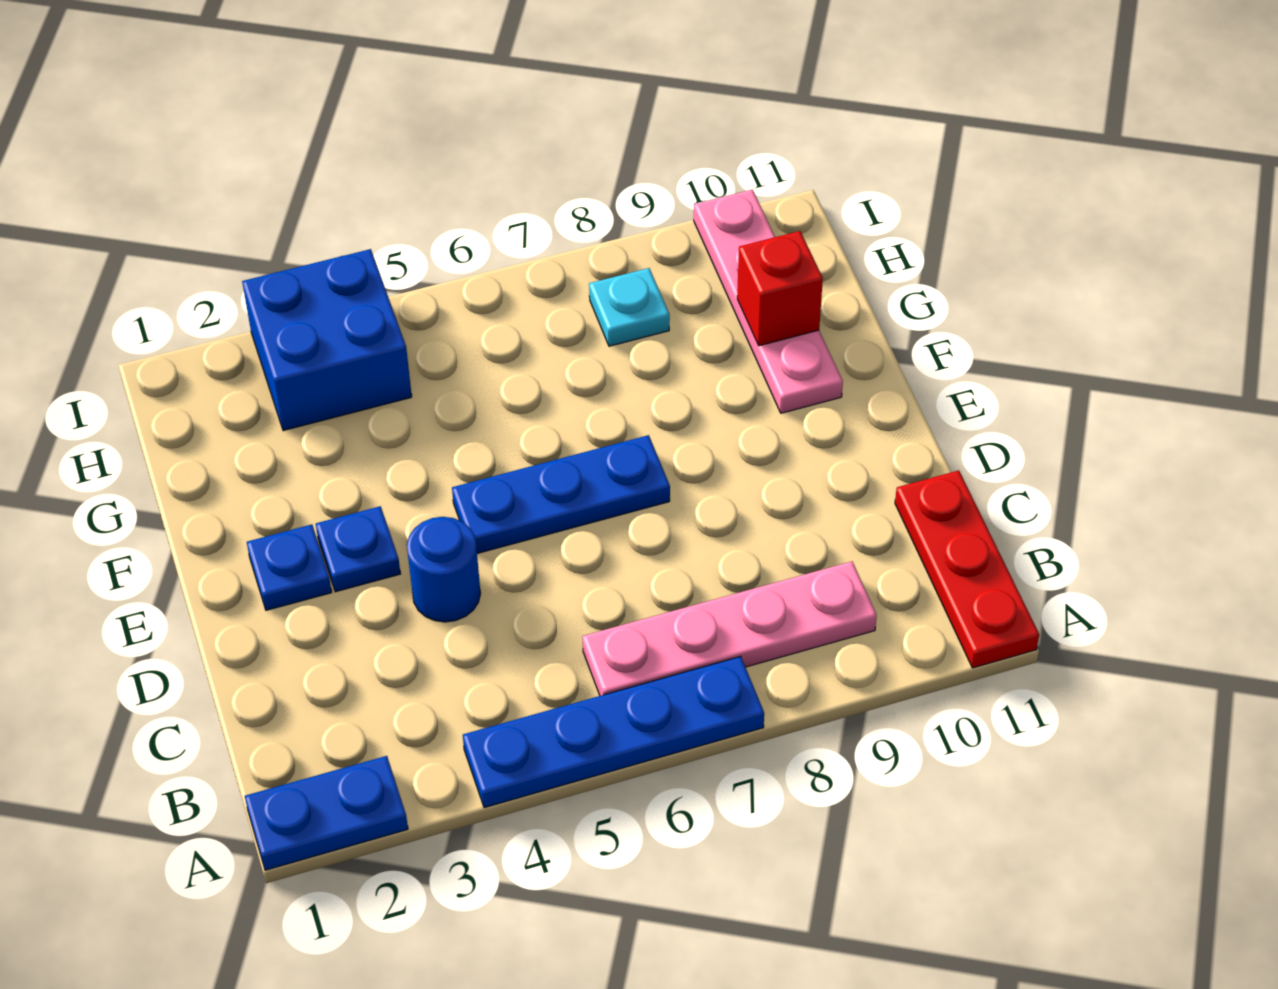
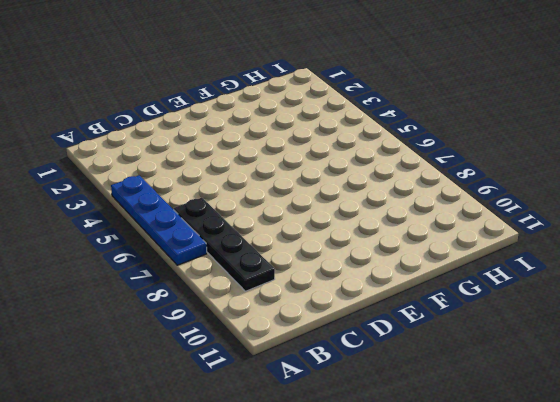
black 1x4 plate [173,198,275,291] -> pink 1x4 plate [582,562,877,696]
none -> blue 1x2 plate [245,756,408,870]
none -> red 1x3 plate [895,470,1039,668]
none -> blue 1x1 round brick [407,517,481,622]

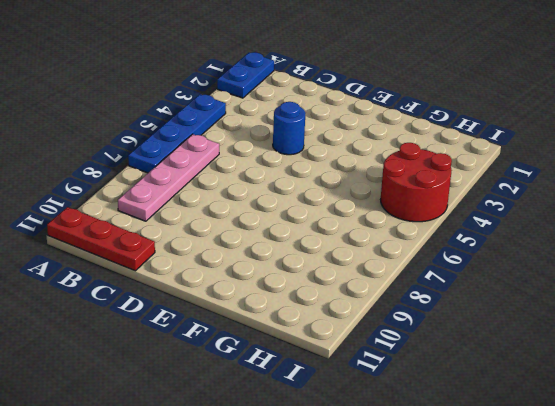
red 2x2 round brick [381,143,452,222] -> blue 2x2 brick [242,249,412,431]
none -> blue 1x1 plate [247,525,332,610]
none -> blue 1x1 plate [316,506,401,592]
none -> blue 1x3 plate [452,435,670,554]

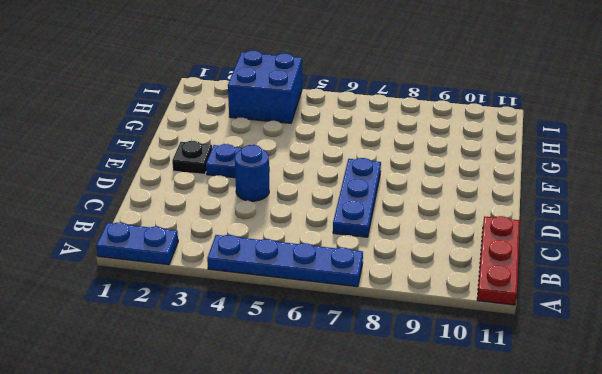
blue 1x3 plate [333,158,381,237] -> blue 1x3 plate turned to [452,435,670,554]
black 1x1 plate [172,141,212,174] -> blue 1x1 plate [247,525,332,610]
none -> pink 1x4 plate [582,562,877,696]
none -> pink 1x4 plate [694,190,843,413]
none -> cyan 1x1 plate [589,268,670,346]

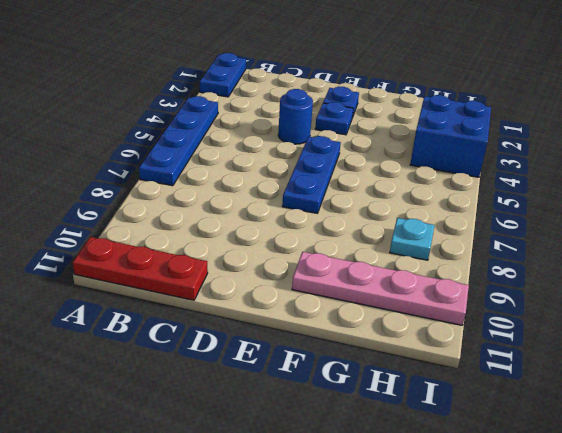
none -> pink 1x4 plate [582,562,877,696]
none -> red 1x1 brick [737,231,823,346]

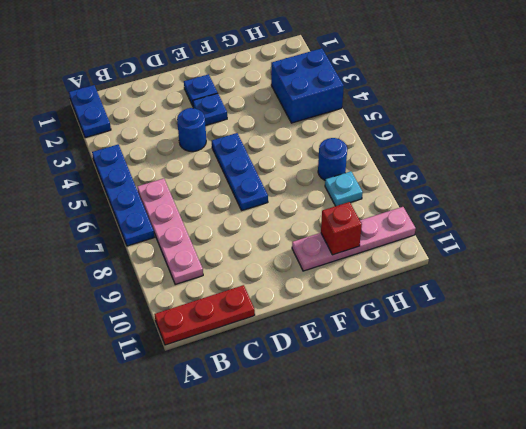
blue 1x1 round brick [318,138,347,180] -> none

